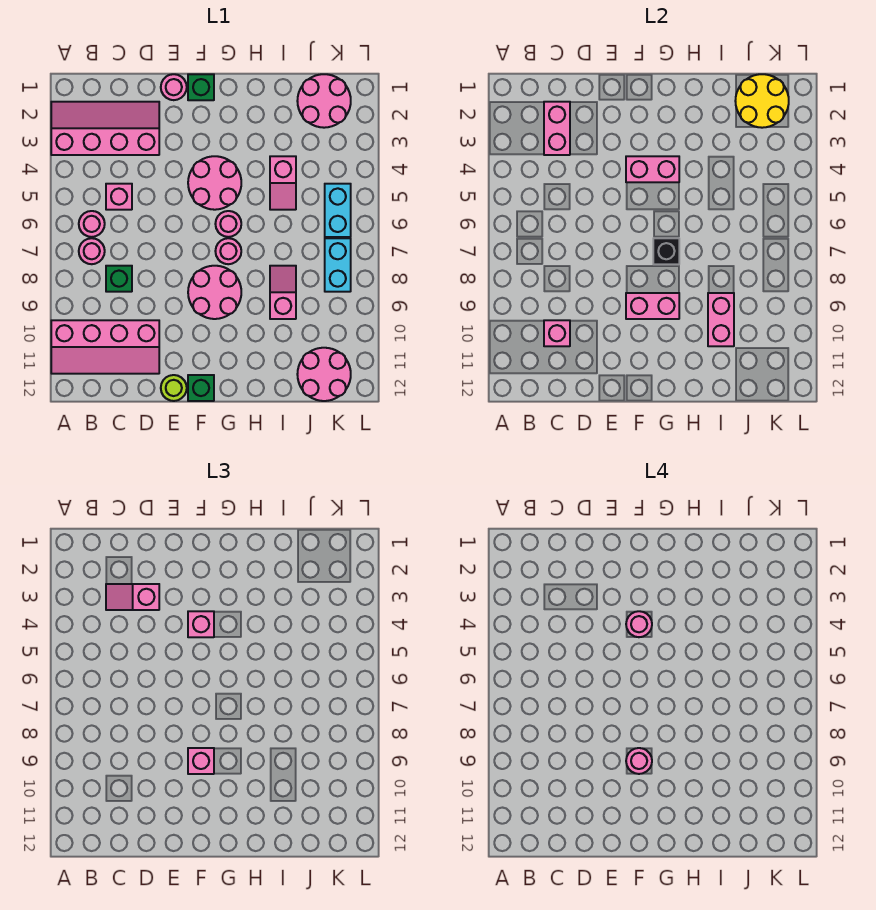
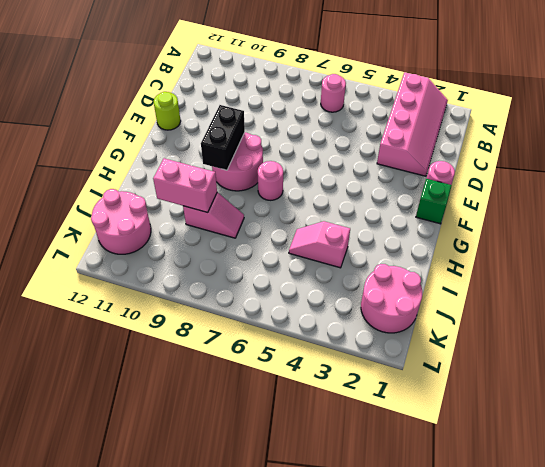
black 1x2 brick [201,105,245,170] -> pink 1x2 brick [626,293,679,319]
none -> pink 2x4 slope [51,320,159,374]
none -> pink 1x1 round brick [79,238,105,264]
none -> pink 1x1 brick [106,184,132,210]
none -> green 1x1 brick [106,266,132,292]

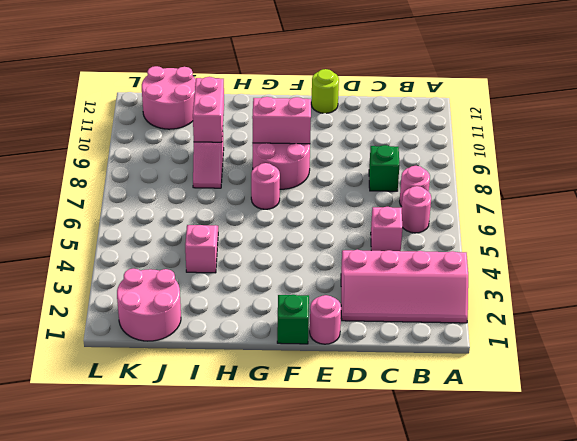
none -> pink 2x4 slope [51,320,159,374]
none -> pink 2x2 round brick [188,156,241,210]
none -> green 1x1 brick [188,375,214,401]
none -> pink 1x1 round brick [215,211,241,237]

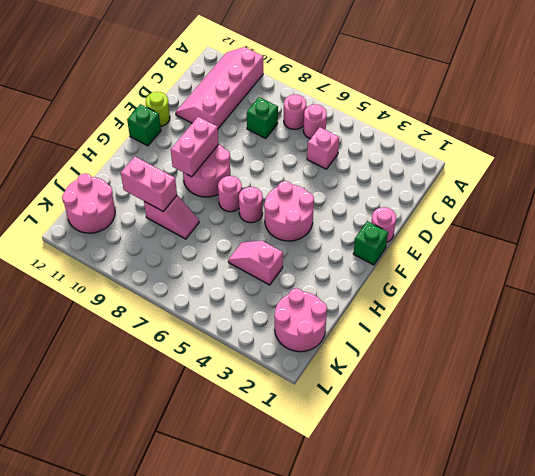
none -> pink 2x4 slope [51,102,159,155]
none -> cyan 1x2 brick [325,184,351,237]
none -> cyan 1x2 brick [325,238,351,292]
none -> pink 1x2 brick [544,102,570,155]

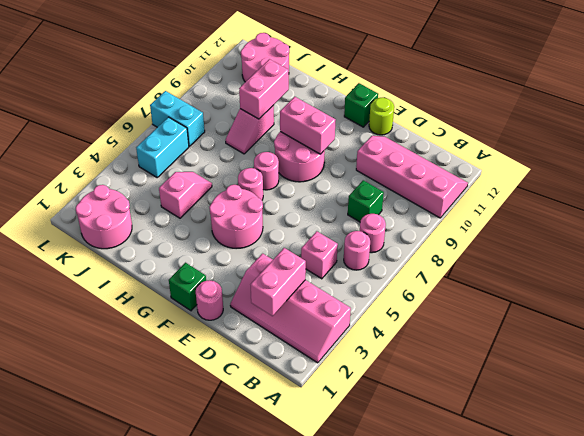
cyan 1x2 brick [150,91,205,146] -> cyan 1x2 brick turned to [325,238,351,292]
none -> pink 1x1 brick [544,320,570,346]
none -> pink 1x2 brick [626,156,679,182]
none -> black 1x1 brick [653,238,679,264]
none -> yellow 2x2 round brick [735,74,789,128]

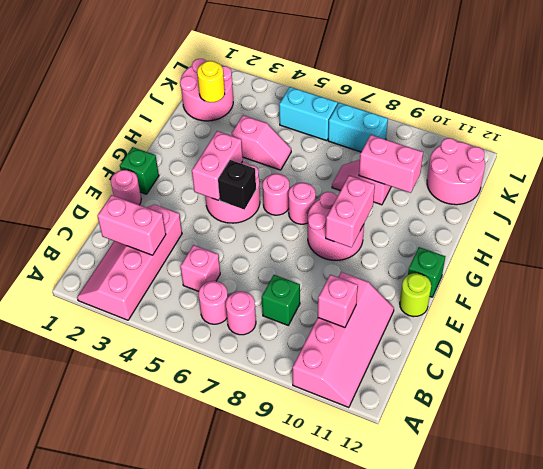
black 1x1 brick [218,160,256,210] -> black 1x1 brick moved to [653,238,679,264]
yellow 1x1 round brick [197,61,225,102] -> yellow 2x2 round brick [735,74,789,128]
none -> pink 1x2 slope [106,584,159,610]
none -> pink 1x1 brick [188,611,214,637]
none -> pink 1x1 brick [188,748,214,774]
none -> pink 1x1 round brick [626,611,652,637]

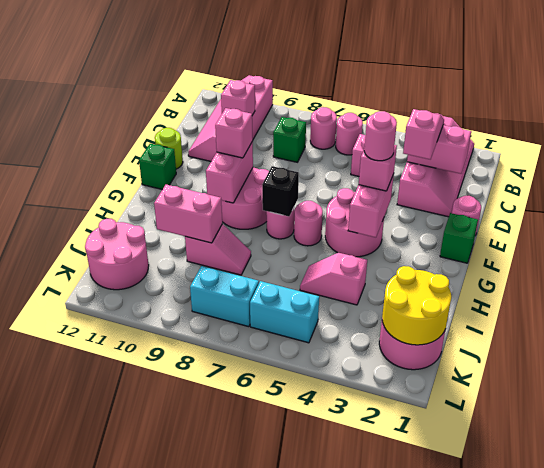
none -> pink 1x1 round brick [626,748,652,774]

